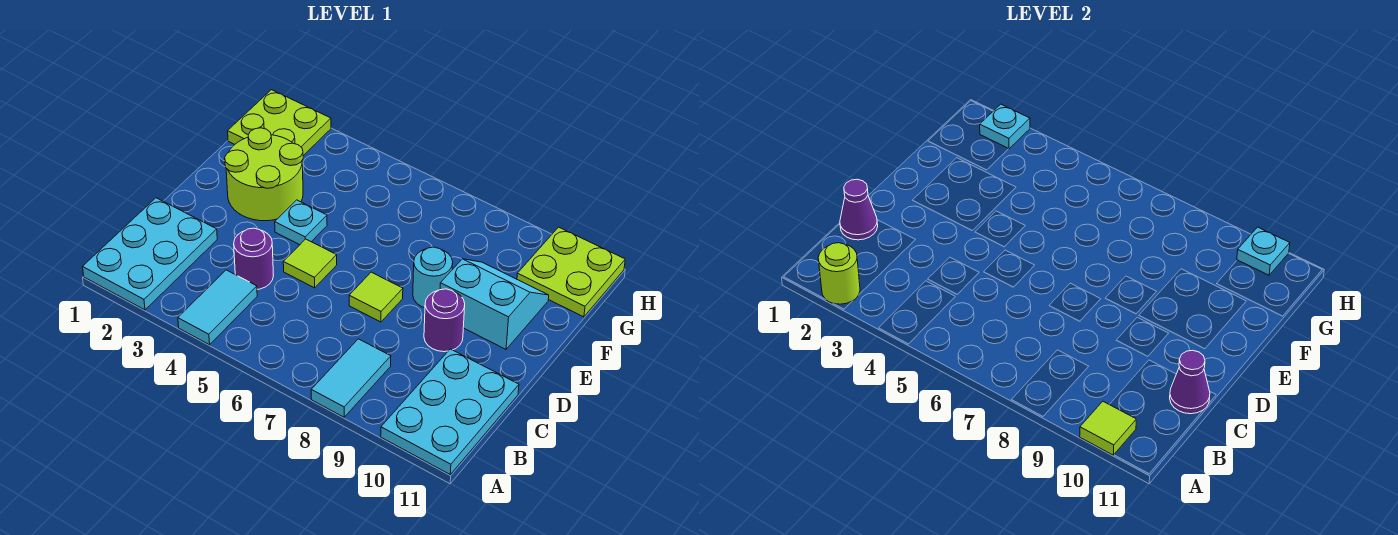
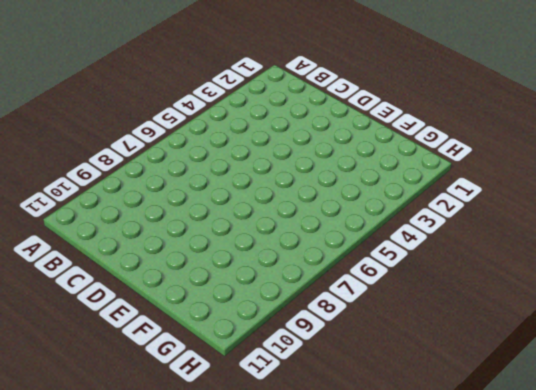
none -> cyan 2x3 plate [83,198,217,310]
none -> cyan 1x2 tile [178,270,257,345]
none -> cyan 1x2 tile [311,339,391,417]

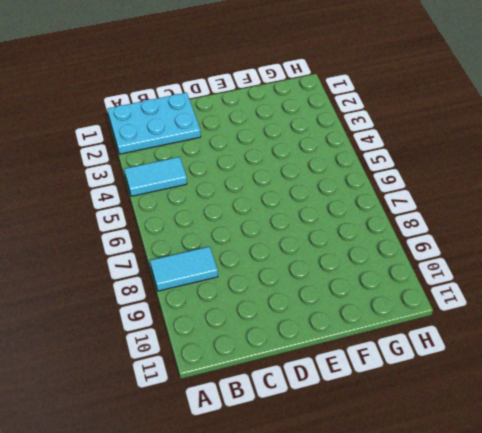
none -> cyan 2x3 plate [381,349,519,474]
none -> purple 1x1 round brick [234,228,273,289]
none -> lime 1x1 tile [283,239,337,288]

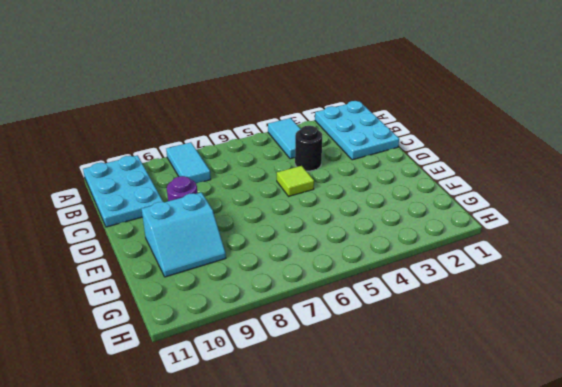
black 1x1 round brick [295,126,322,171] -> purple 1x1 round brick [234,228,273,289]
none -> lime 1x1 tile [349,272,403,322]
none -> lime 2x2 round brick [225,128,303,221]
none -> cyan 1x1 plate [275,200,327,245]

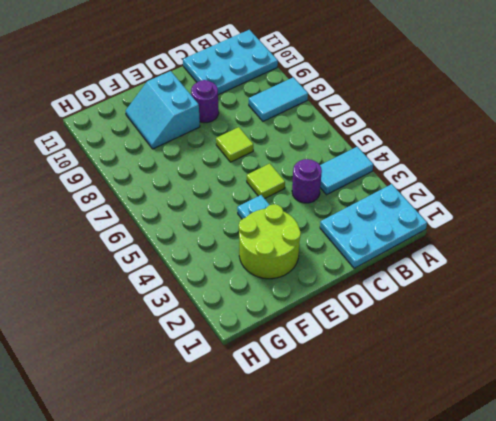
none -> cyan 1x1 round brick [413,247,453,308]
none -> lime 2x2 plate [228,90,331,156]
none -> lime 2x2 plate [517,227,625,317]

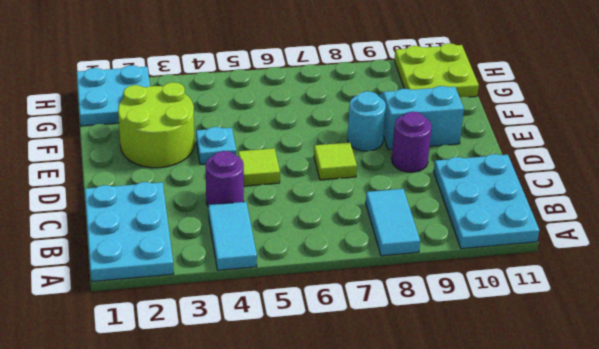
cyan 2x2 plate [77,65,150,126] -> lime 2x2 plate [228,90,331,156]
none -> lime 1x1 round brick [818,243,860,304]
none -> lime 1x1 tile [1080,401,1136,455]
none -> purple 1x1 cone [840,179,878,240]

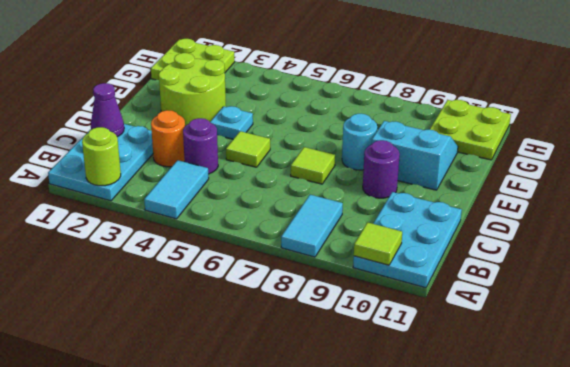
orange 1x1 round brick [151,110,185,167] -> none
none -> purple 1x1 cone [1170,350,1210,414]
none -> cyan 1x1 plate [980,104,1030,149]
none -> cyan 1x1 plate [1237,227,1290,275]

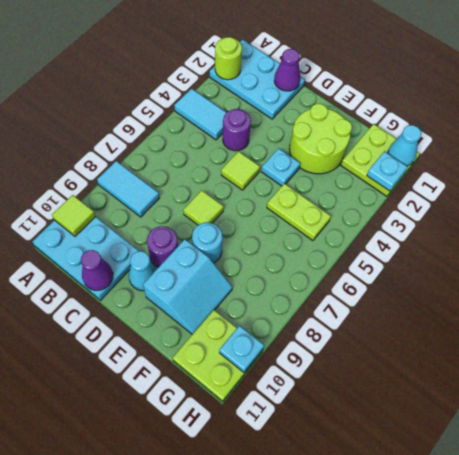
cyan 1x1 cone [129,251,157,291] -> none
lime 1x2 plate [267,184,331,241] -> none
cyan 1x1 cone [388,125,421,166] -> none

